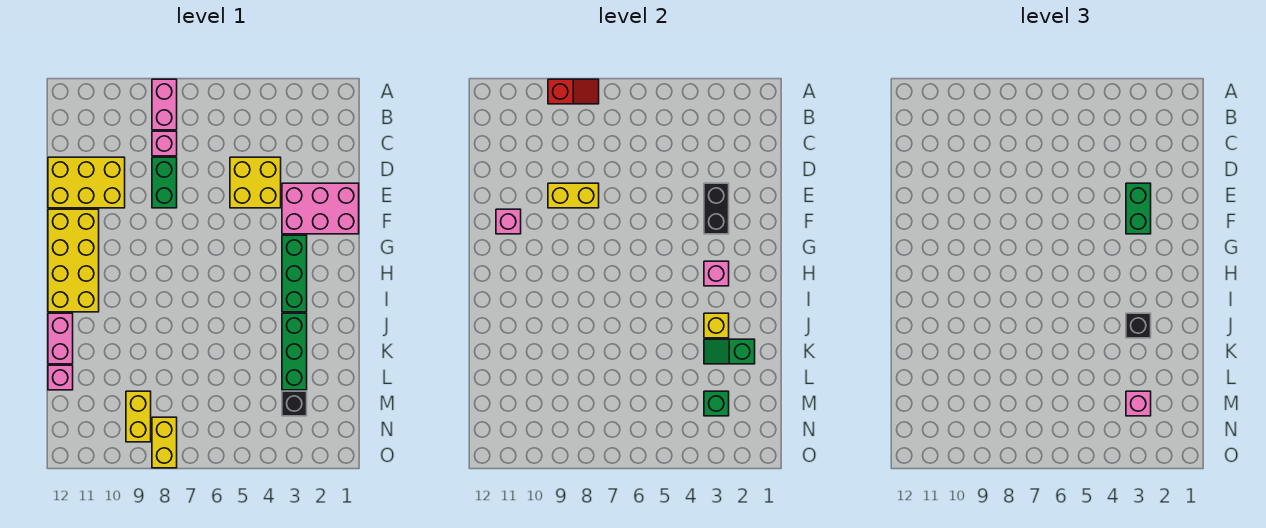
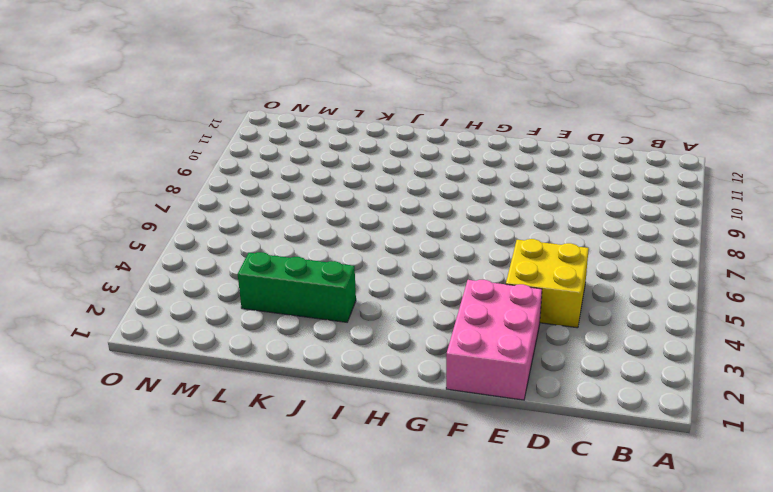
none -> pink 1x2 brick [152,79,177,130]
none -> pink 1x1 brick [152,131,177,156]
none -> green 1x2 brick [152,157,177,208]

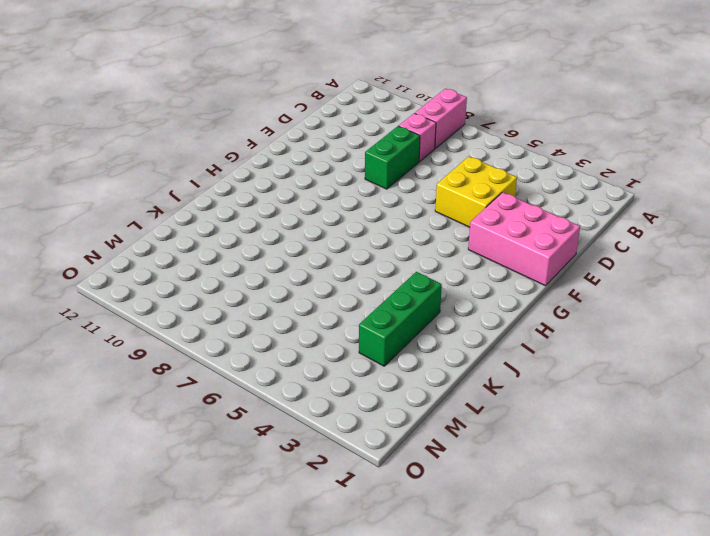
none -> yellow 2x3 brick [48,157,125,208]
none -> yellow 2x4 brick [48,209,99,312]
none -> green 1x3 brick [282,235,307,312]

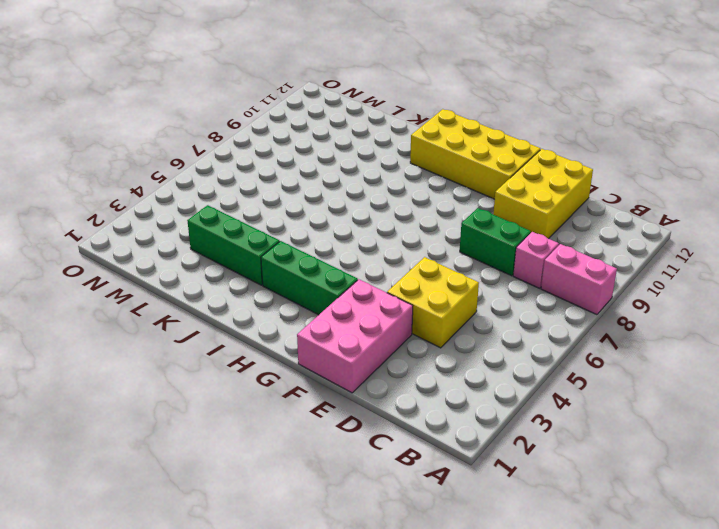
none -> pink 1x2 brick [48,313,73,364]
none -> pink 1x1 brick [48,365,73,390]
none -> black 1x1 brick [282,391,307,416]

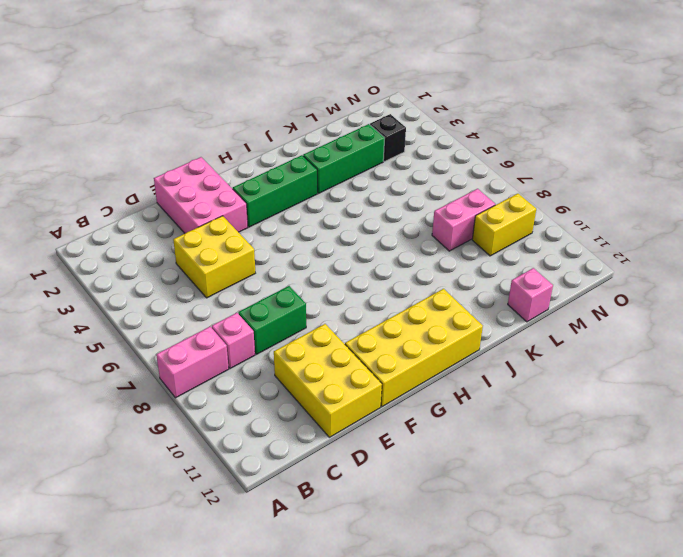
pink 1x2 brick [432,189,495,251] -> pink 1x2 brick moved to [48,313,73,364]
none -> yellow 1x2 brick [152,417,177,468]
none -> red 1x2 slope [548,79,599,104]
none -> black 1x2 brick [704,183,729,234]

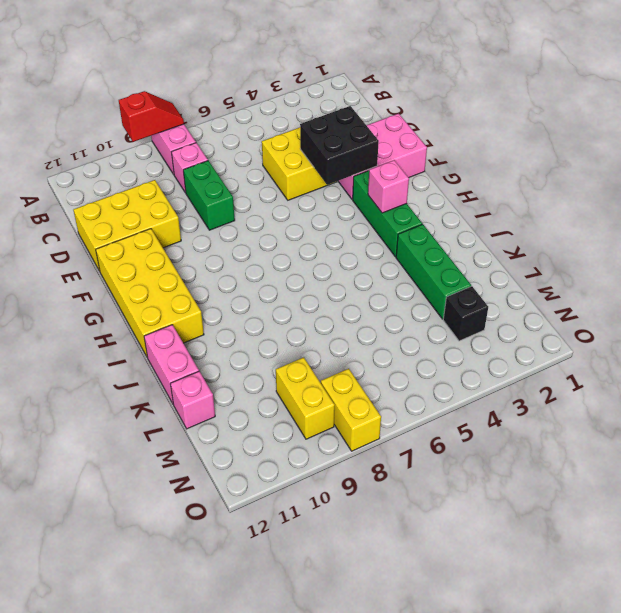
black 2x2 brick [300,106,379,185] -> black 1x2 brick [704,183,729,234]
none -> yellow 1x2 brick [548,183,599,208]
none -> pink 1x1 brick [496,209,521,234]
none -> yellow 1x1 brick [704,313,729,338]

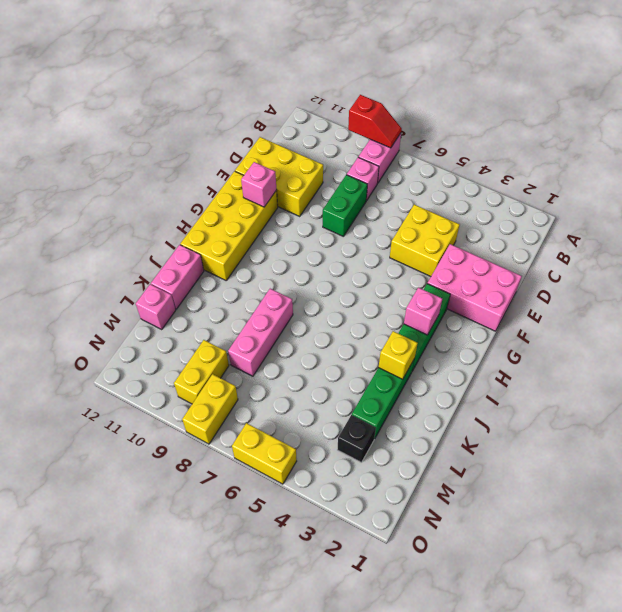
pink 1x3 brick [228,289,293,376] -> none
yellow 1x2 brick [232,423,297,484] -> yellow 1x2 brick moved to [548,183,599,208]
none -> black 1x2 brick [704,183,729,234]
none -> green 1x2 slope [704,339,755,364]
none -> green 1x1 brick [704,391,729,416]

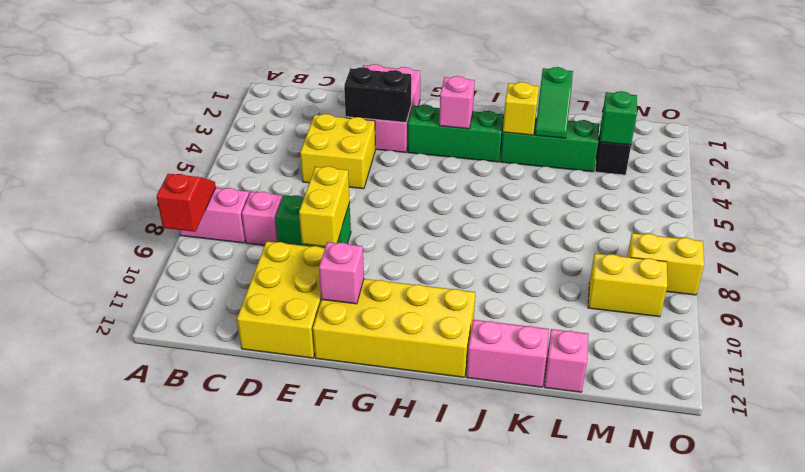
none -> green 1x2 brick [1126,183,1151,234]
none -> black 1x1 brick [1126,313,1151,338]
none -> pink 1x1 brick [1126,391,1151,416]

